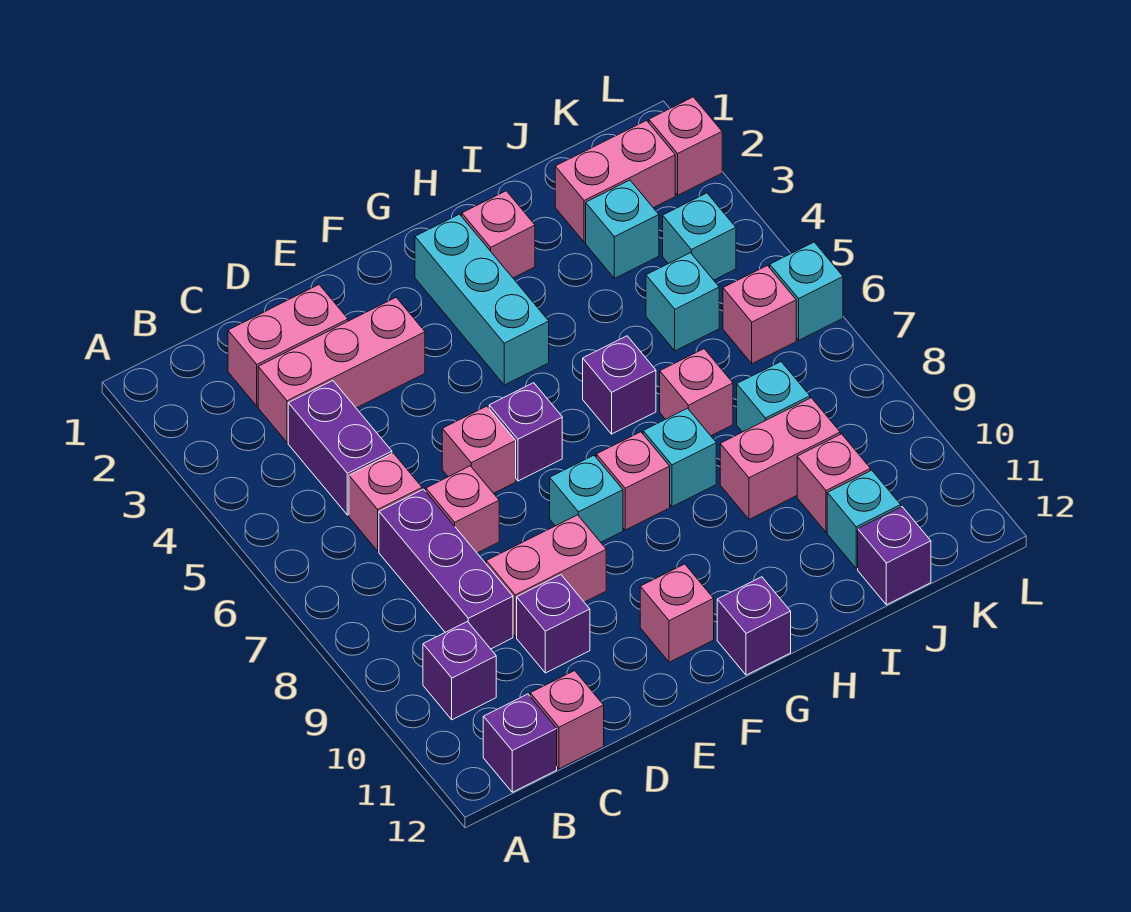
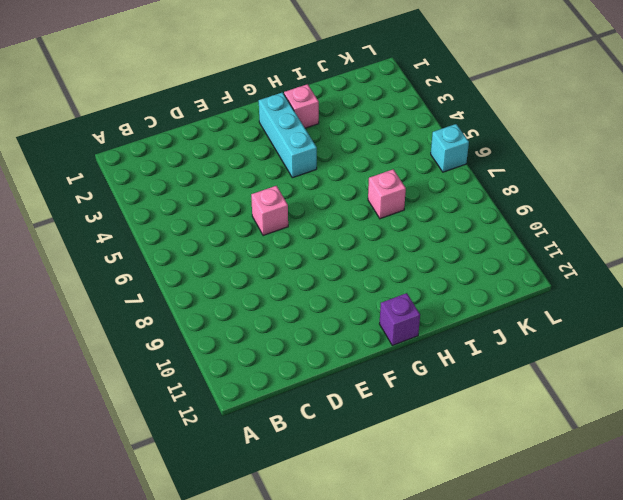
none -> purple 1x1 brick [423,622,496,720]
none -> purple 1x1 brick [483,694,557,792]
none -> pink 1x2 brick [228,285,348,406]
none -> pink 1x3 brick [258,298,425,442]

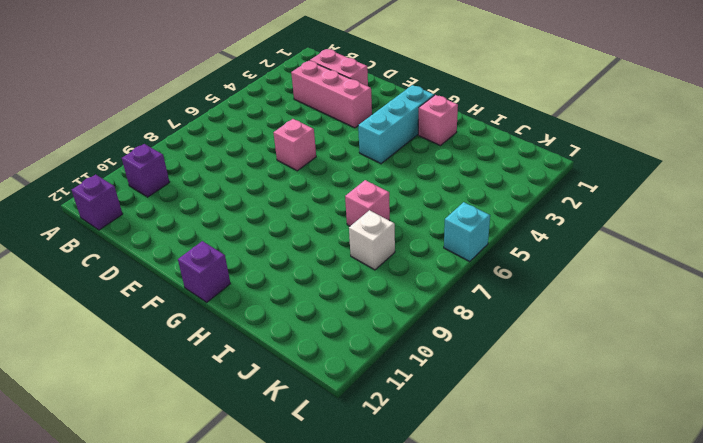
white 1x1 brick [349,210,395,270] -> cyan 1x1 brick [737,362,810,432]
none -> purple 1x2 brick [288,381,392,515]
none -> pink 1x1 brick [349,453,422,551]
none -> purple 1x3 brick [379,489,513,649]
none -> pink 1x1 brick [530,671,604,769]

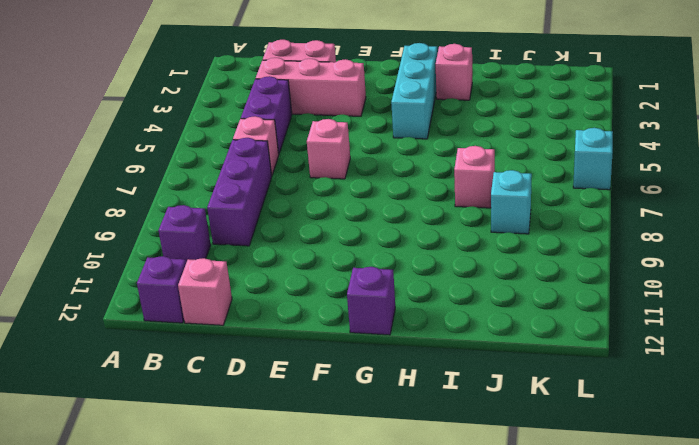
none -> pink 1x1 brick [426,466,499,553]
none -> pink 1x2 brick [486,515,606,637]
none -> purple 1x1 brick [517,575,590,673]
none -> purple 1x1 brick [489,383,562,481]

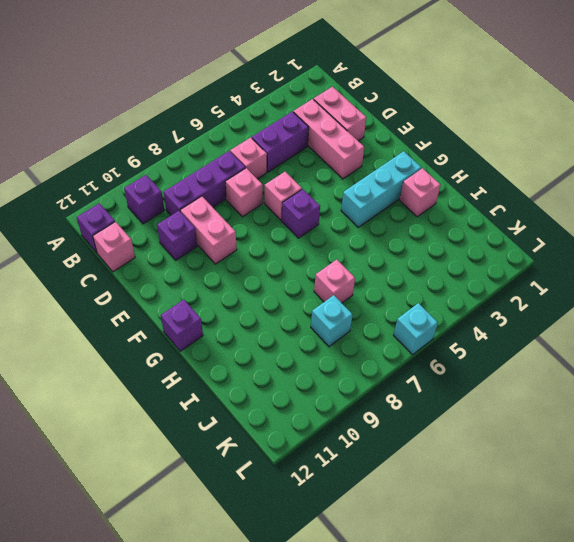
none -> cyan 1x1 brick [550,455,623,542]
none -> pink 1x1 brick [640,564,714,662]
none -> pink 1x1 brick [596,432,670,530]
none -> purple 1x1 brick [583,336,656,434]

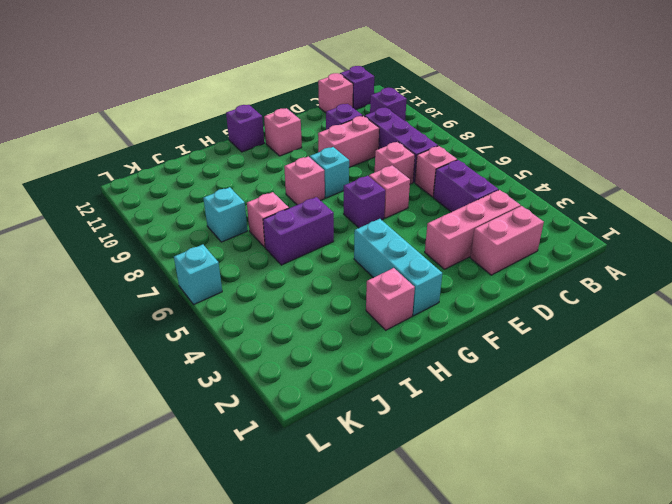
purple 1x2 brick [263,197,334,265] -> purple 1x1 brick [583,336,656,434]
none -> cyan 1x1 brick [643,408,716,507]
none -> pink 1x2 brick [720,398,840,519]
none -> pink 1x2 brick [555,121,675,242]
none -> cyan 1x1 brick [586,180,659,278]

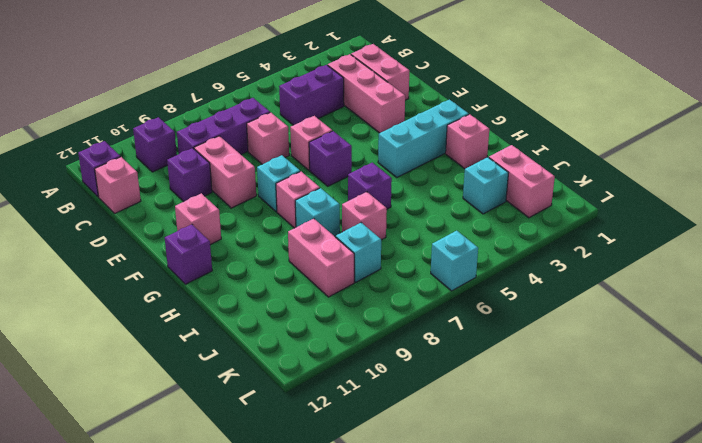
none -> pink 1x1 brick [349,453,422,551]
none -> cyan 1x1 brick [646,253,719,351]
none -> pink 1x1 brick [797,434,870,532]
none -> cyan 1x1 brick [827,470,901,568]

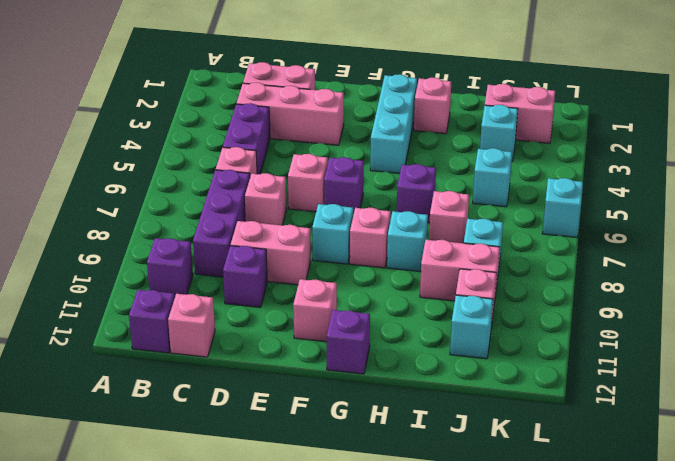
none -> purple 1x1 brick [858,507,931,605]
none -> cyan 1x1 brick [663,193,736,280]
none -> pink 1x1 brick [723,266,796,364]
none -> pink 1x1 brick [649,97,722,195]

